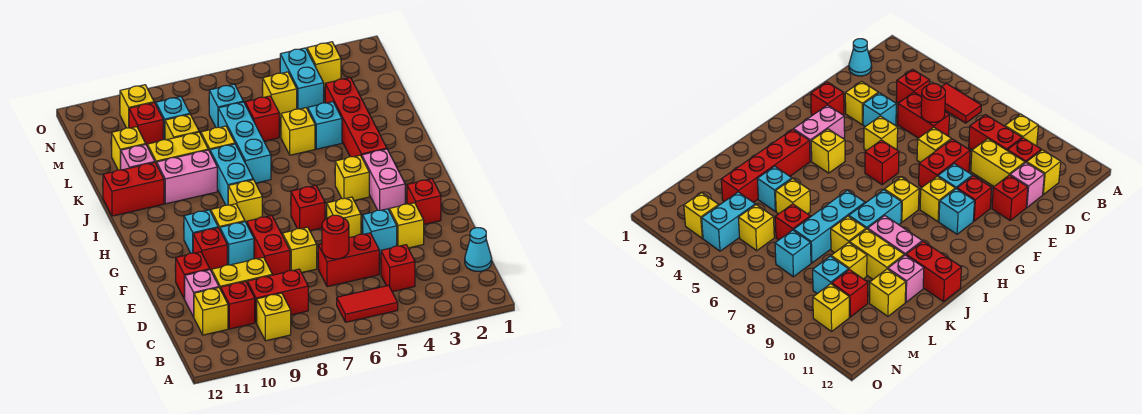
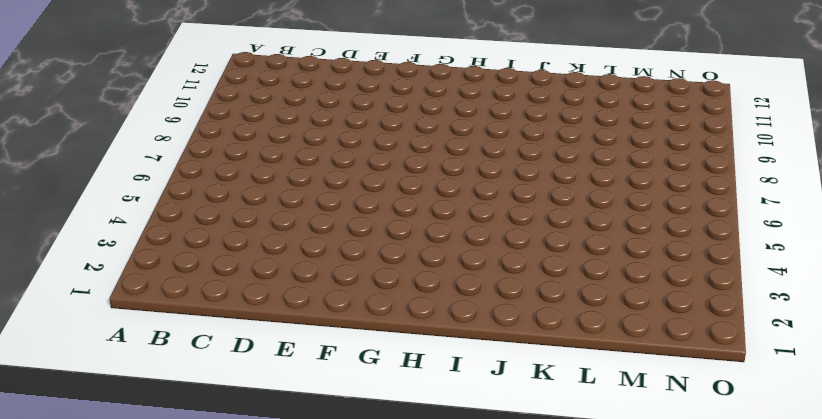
none -> red 1x2 tile [337,285,398,322]
none -> yellow 1x1 brick [257,293,291,341]
none -> cyan 1x1 cone [465,228,492,271]
none -> red 1x1 brick [381,245,415,292]

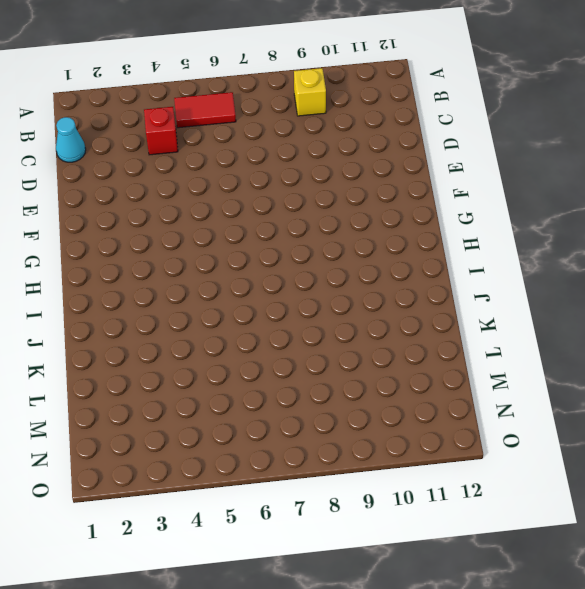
none -> red 1x2 brick [247,269,308,323]
none -> red 1x1 brick [221,281,255,329]
none -> yellow 1x1 brick [194,288,228,335]
none -> red 1x2 brick [318,233,379,287]

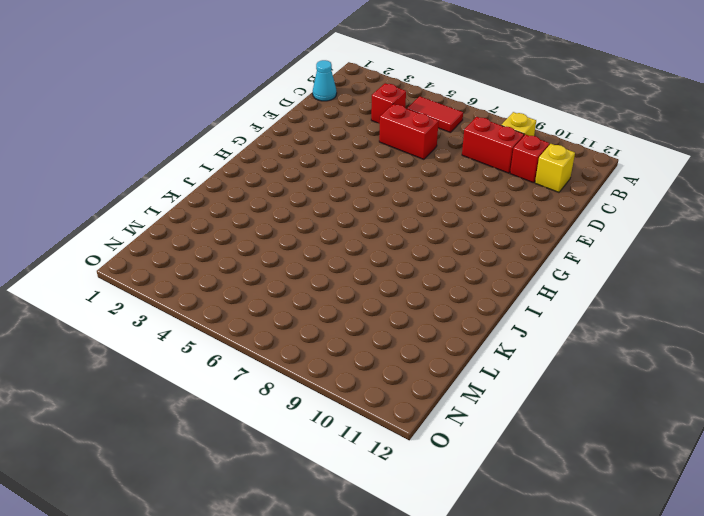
none -> yellow 1x2 brick [212,257,272,289]
none -> pink 1x1 brick [185,270,219,317]
none -> yellow 1x1 brick [389,203,424,248]
none -> cyan 1x1 brick [362,209,397,255]

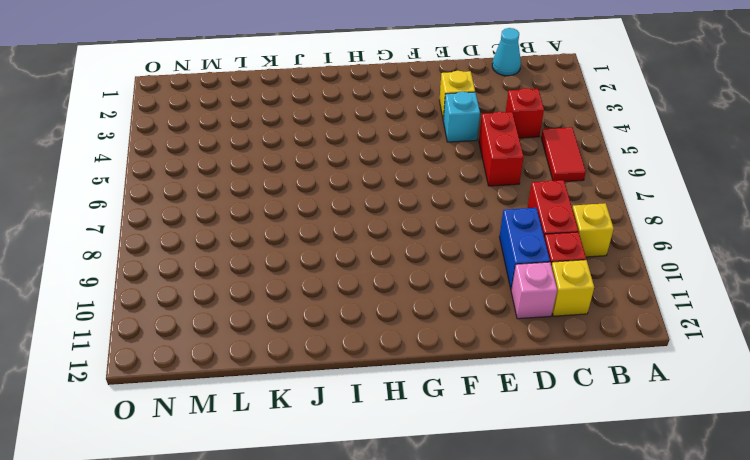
blue 1x2 brick [499,208,550,289] -> yellow 1x2 brick [212,257,272,289]
none -> yellow 1x1 brick [283,227,317,273]
none -> red 1x2 brick [247,215,290,275]
none -> red 1x1 brick [175,252,210,299]
none -> red 1x1 brick [407,179,441,224]

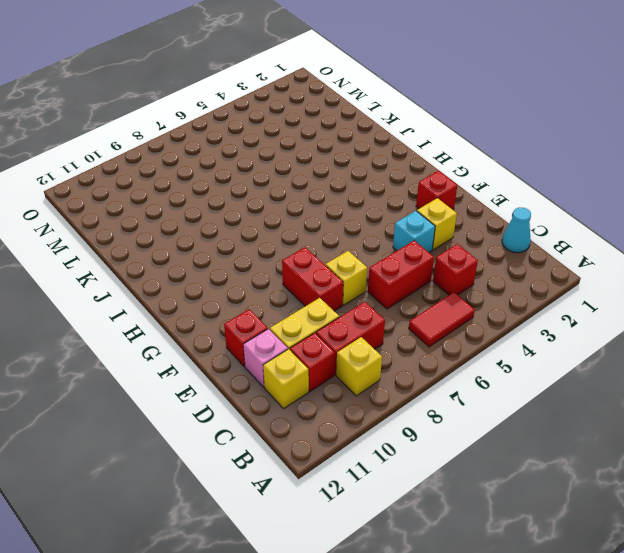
none -> yellow 1x1 brick [326,197,361,238]
none -> cyan 1x1 brick [220,222,254,265]
none -> red 1x1 brick [193,228,227,272]
none -> pink 1x2 brick [362,149,405,210]

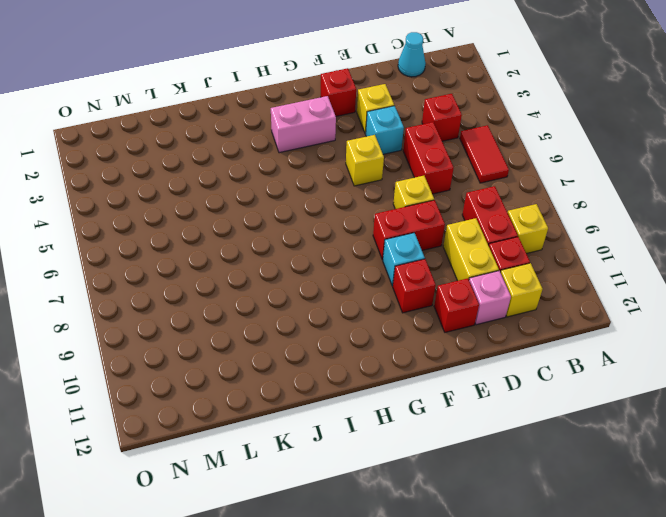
none -> red 1x1 brick [291,185,325,231]
none -> yellow 1x1 brick [211,204,245,229]
none -> cyan 1x1 brick [184,210,218,253]
none -> yellow 1x1 brick [335,155,369,200]

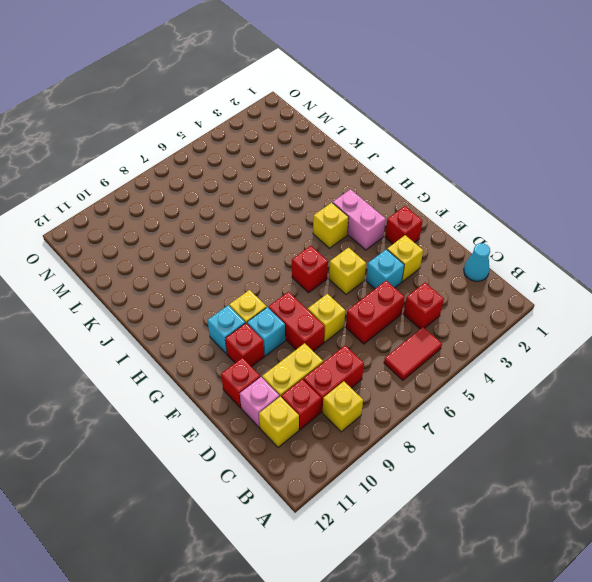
none -> yellow 1x1 brick [228,180,262,223]
none -> red 1x4 brick [325,78,387,157]
none -> cyan 1x2 brick [210,144,253,205]
none -> cyan 1x3 brick [218,102,271,183]

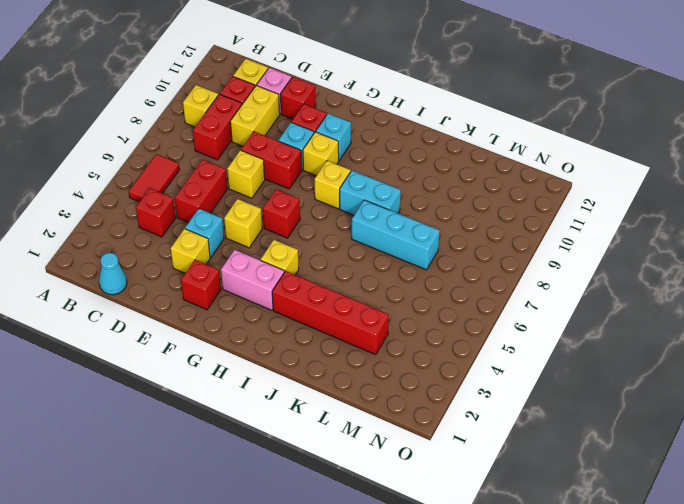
none -> pink 1x2 brick [157,150,217,204]
none -> red 1x2 brick [103,162,164,216]
none -> cyan 1x1 brick [308,102,342,149]
none -> yellow 1x1 brick [281,108,315,155]

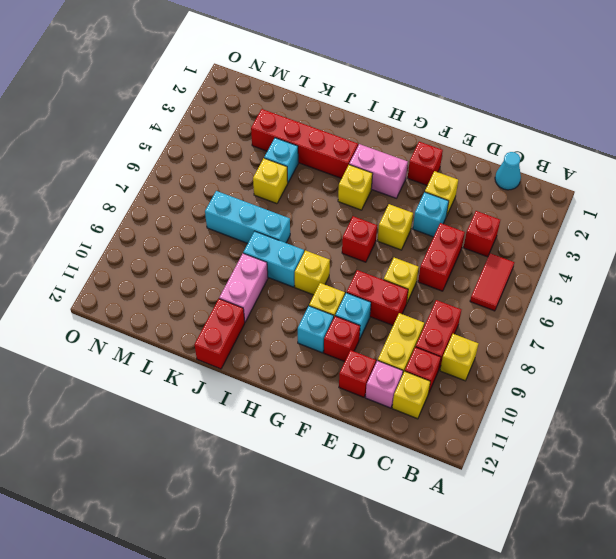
none -> yellow 1x1 brick [201,126,235,151]
none -> yellow 1x2 brick [147,132,208,164]
none -> pink 1x1 brick [121,145,155,170]
none -> red 1x1 brick [245,96,279,141]

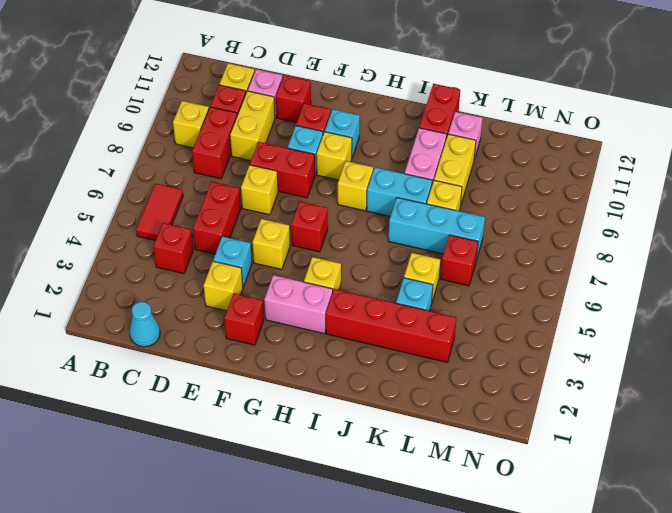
none -> yellow 1x1 brick [165,114,199,140]
none -> yellow 1x1 brick [111,127,146,170]
none -> cyan 1x2 brick [280,48,324,109]
none -> yellow 1x1 brick [262,72,297,118]

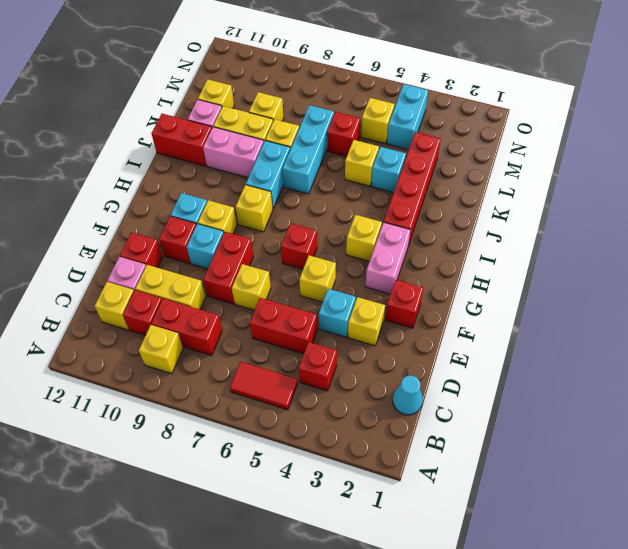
none -> cyan 1x1 brick [209,84,243,128]
none -> cyan 1x1 brick [156,96,190,140]
none -> red 1x1 brick [129,103,163,145]
none -> yellow 1x1 brick [307,42,341,87]

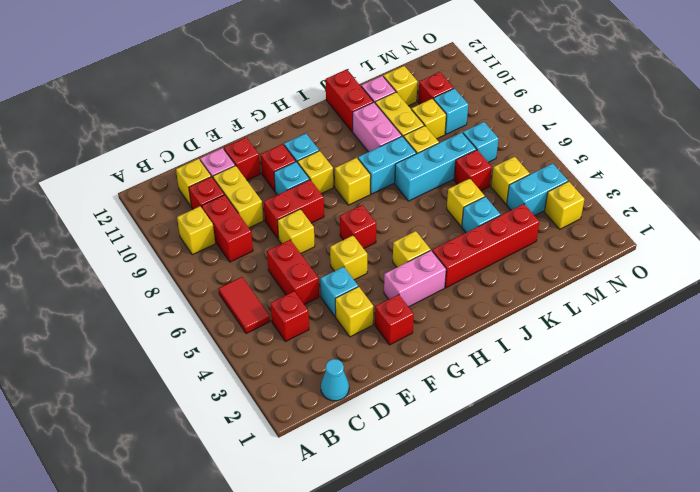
none -> yellow 1x1 brick [120,85,154,128]
none -> red 1x1 round brick [322,215,349,259]

